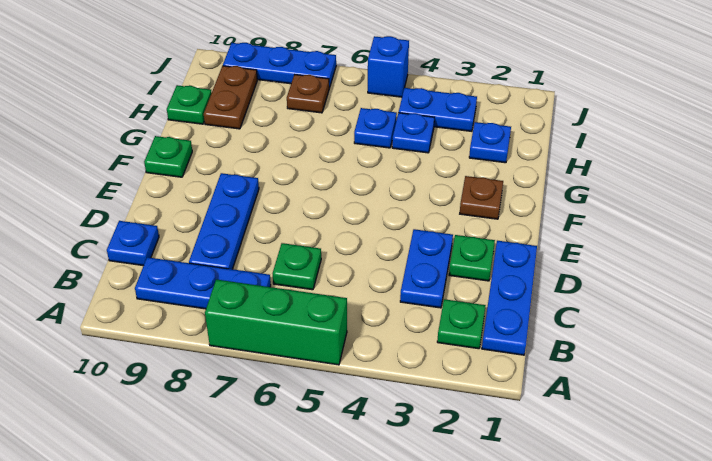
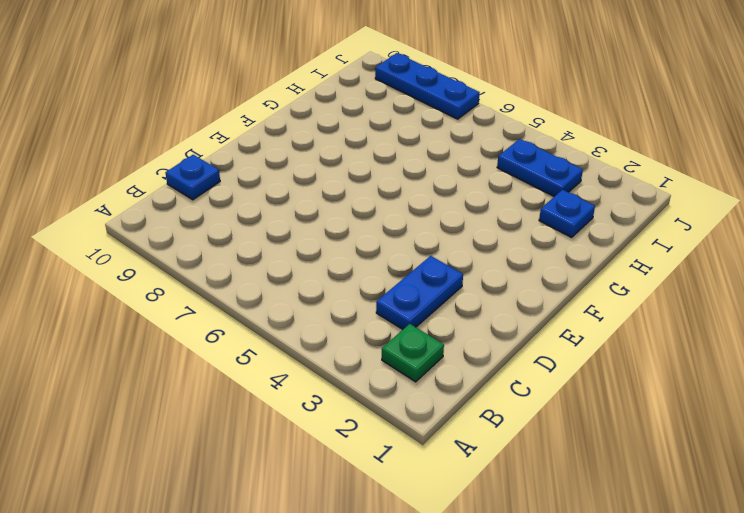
none -> green 1x3 brick [205,279,347,365]
none -> blue 1x3 plate [482,241,537,355]
none -> blue 1x3 plate [135,257,271,309]

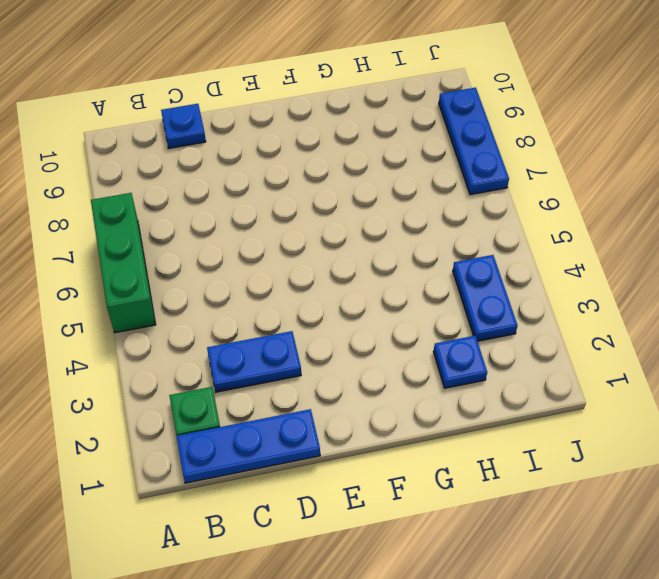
none -> blue 1x3 plate [135,257,271,309]
none -> green 1x1 plate [273,243,321,290]
none -> blue 1x3 plate [189,173,259,269]

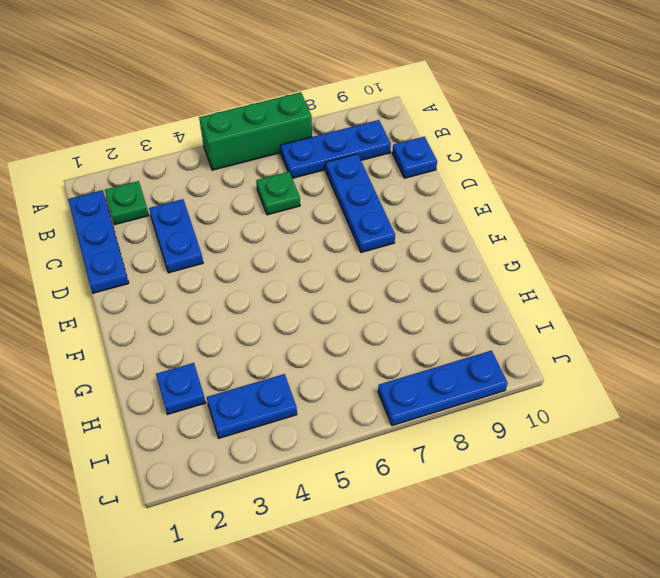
none -> green 1x1 plate [449,235,495,281]
none -> brown 1x1 plate [460,176,503,219]
none -> green 1x1 plate [144,136,192,177]

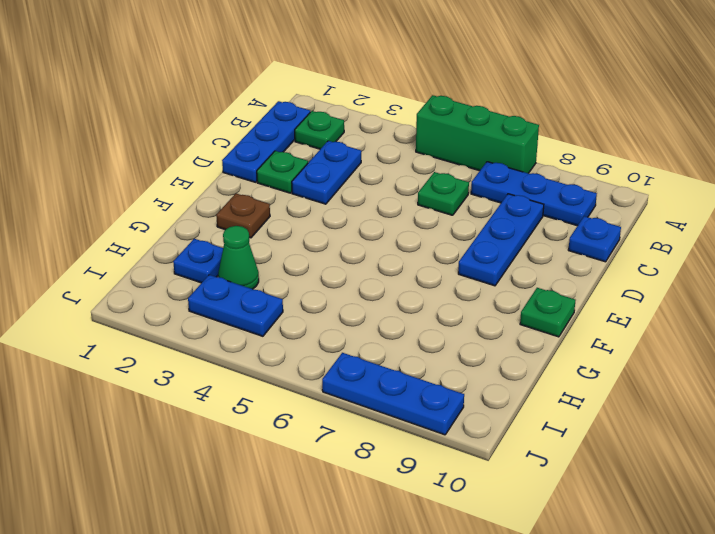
green 1x1 cone [218,226,259,289] -> none
none -> blue 1x1 plate [392,113,434,153]
none -> blue 1x1 plate [354,108,397,148]
none -> brown 1x2 plate [204,66,257,129]

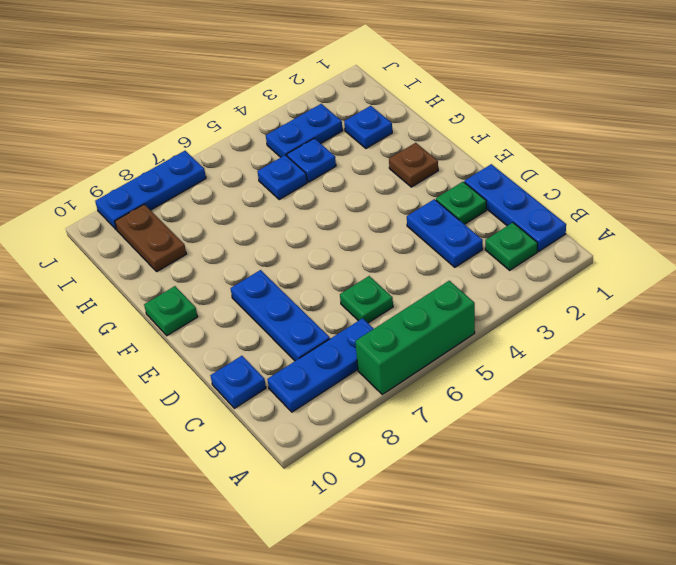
none -> green 1x1 plate [167,85,212,124]
none -> brown 1x1 plate [287,75,329,113]
none -> blue 1x1 brick [368,36,409,97]

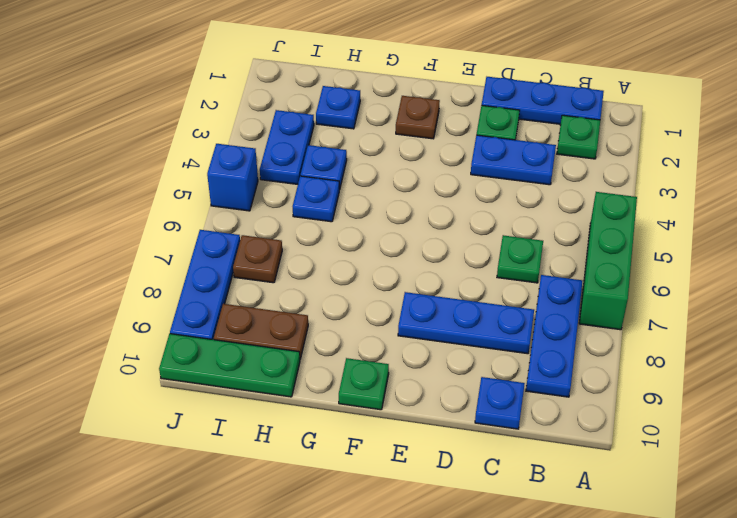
green 1x3 plate [159,334,300,397] -> green 1x1 plate [167,85,212,124]

